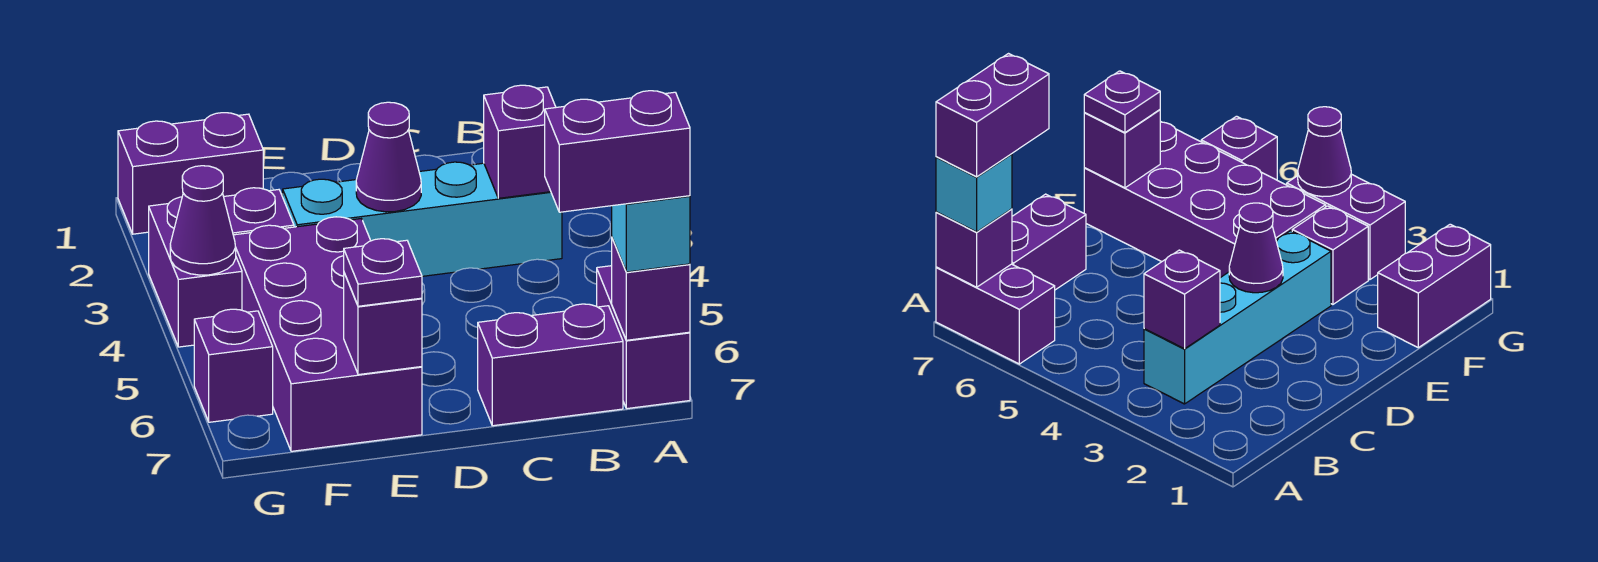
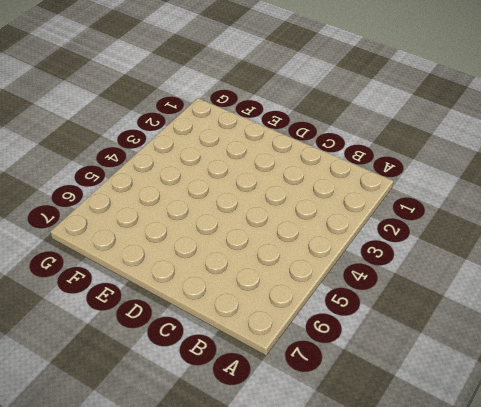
none -> purple 1x2 brick [597,266,690,409]
none -> cyan 1x4 brick [283,162,562,276]
none -> purple 1x2 brick [478,304,623,426]

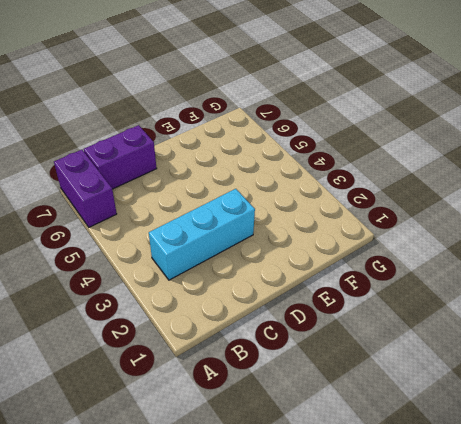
cyan 1x3 brick [149,189,255,280] -> cyan 1x4 brick [283,162,562,276]
none -> purple 2x4 brick [233,217,422,451]
none -> purple 1x2 brick [118,113,263,234]
none -> purple 1x1 brick [224,188,294,235]

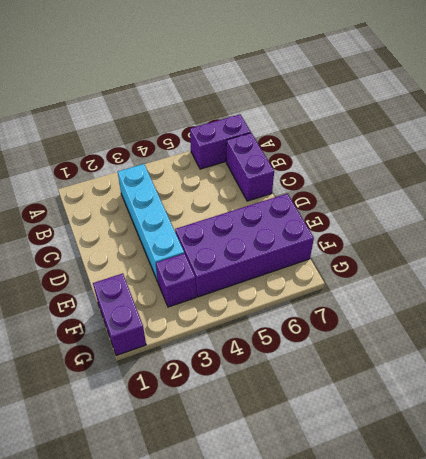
none -> purple 1x2 brick [149,197,242,347]
none -> purple 1x1 brick [194,309,273,422]
none -> purple 1x1 brick [612,238,690,340]

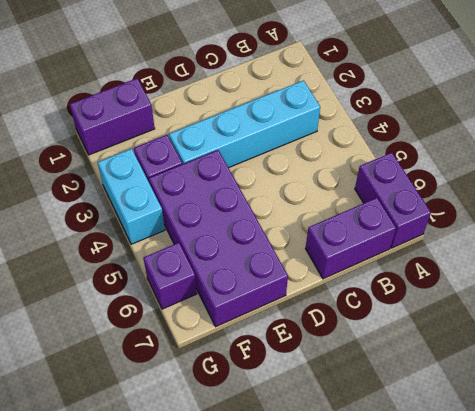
cyan 1x2 brick [98,149,165,244] -> purple 1x2 brick [149,197,242,347]
none -> purple 1x1 brick [612,238,690,340]
none -> purple 1x1 brick [484,85,556,198]
none -> purple 1x1 cone [356,102,421,212]

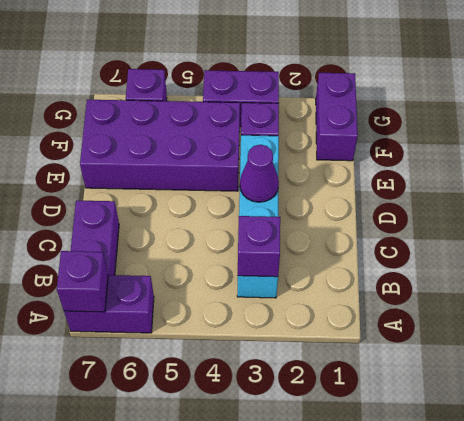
none -> purple 1x1 brick [344,273,422,375]
none -> purple 1x1 cone [170,166,236,275]
none -> cyan 1x1 brick [612,196,690,272]

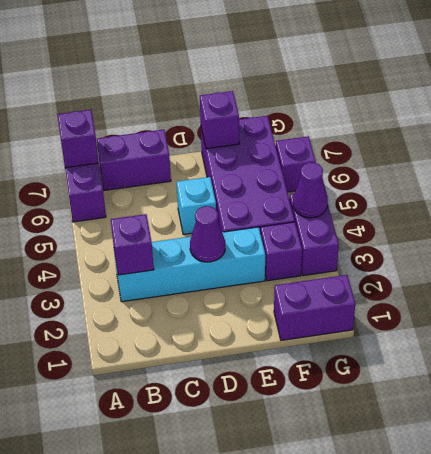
cyan 1x1 brick [177,177,216,235] -> cyan 1x1 brick moved to [612,196,690,272]
none -> purple 1x1 plate [344,239,422,306]
none -> purple 1x2 brick [545,91,690,212]

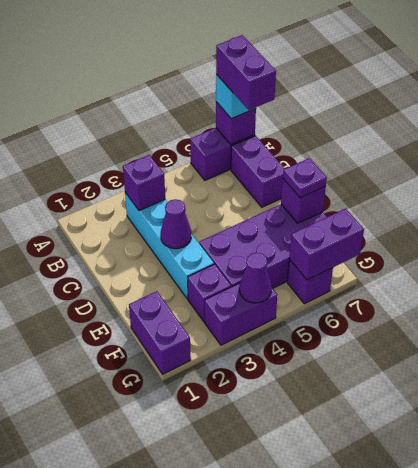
purple 1x2 brick [289,209,364,280] -> none

